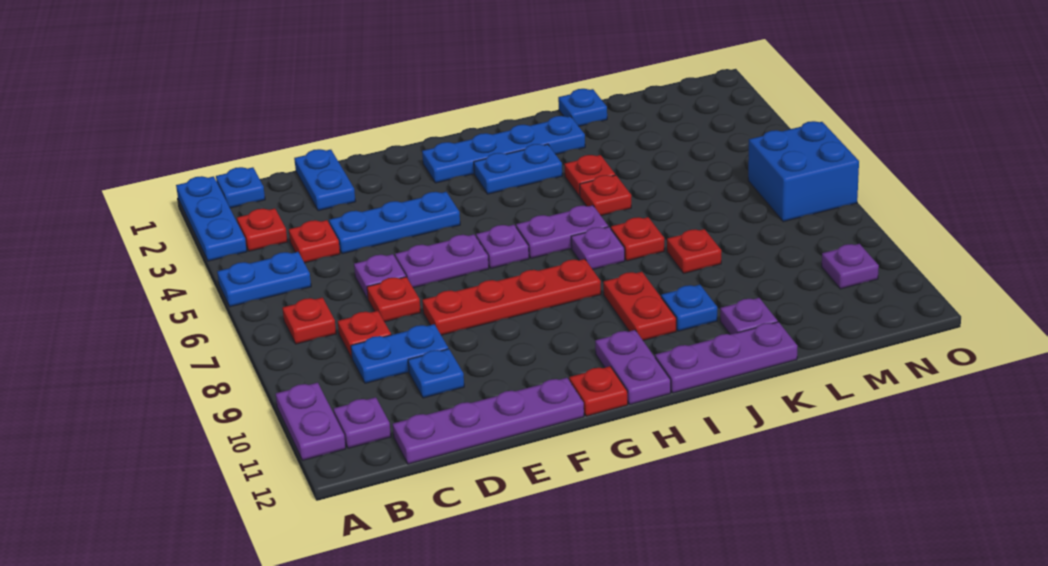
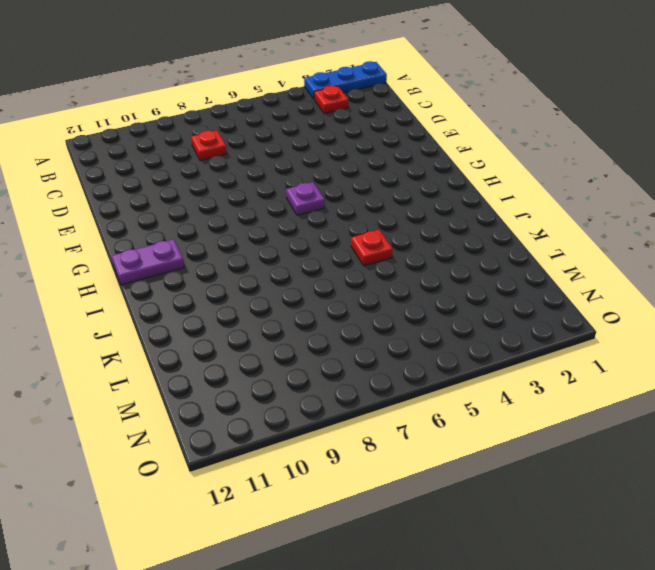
none -> blue 1x2 plate [217,252,311,307]
none -> purple 1x2 plate [276,383,346,460]
none -> blue 1x1 plate [216,167,265,208]
none -> red 1x1 plate [282,298,336,344]

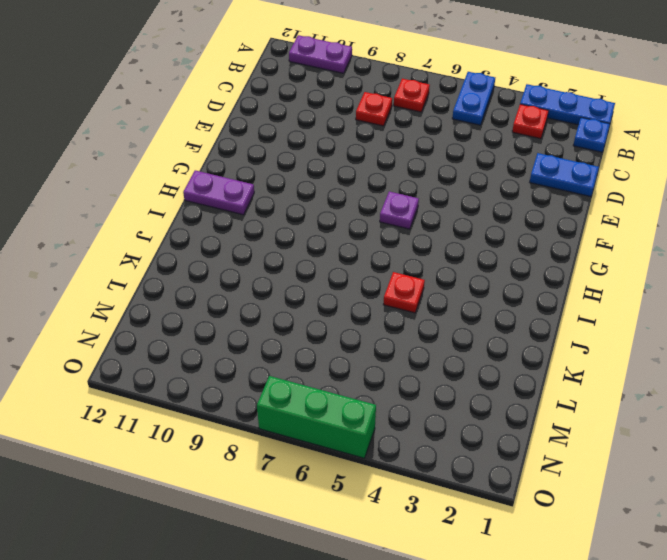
green 1x3 brick [257,376,376,458] -> blue 2x2 brick [748,121,859,222]
none -> purple 1x1 plate [333,397,391,448]
none -> red 1x1 plate [289,220,340,263]
none -> blue 1x2 plate [351,324,448,383]
none -> purple 1x4 plate [393,378,584,464]

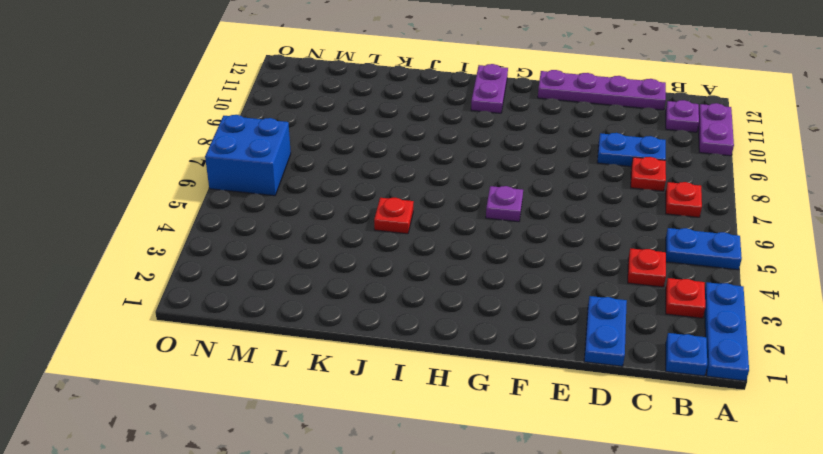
none -> blue 1x3 plate [329,192,460,254]
none -> purple 1x1 plate [354,254,406,299]
none -> red 1x1 plate [367,277,421,322]
none -> blue 1x1 plate [408,349,464,398]

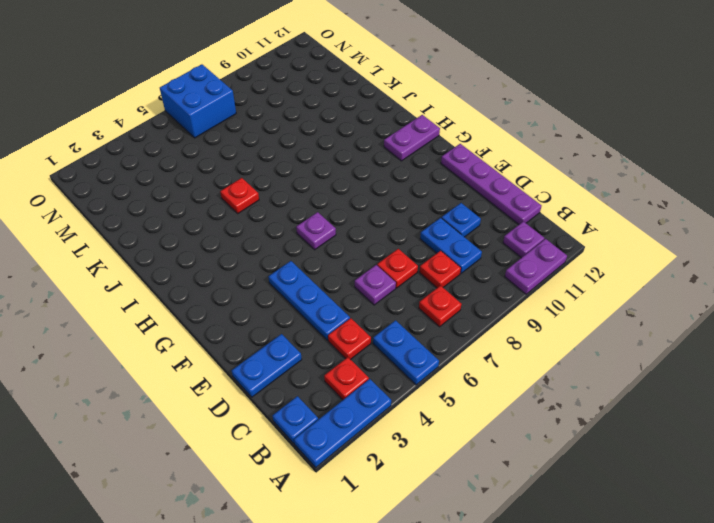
none -> purple 1x2 plate [395,234,489,288]
none -> red 1x4 plate [422,259,601,335]
none -> blue 1x4 plate [422,116,585,183]
none -> red 1x1 plate [569,366,628,416]

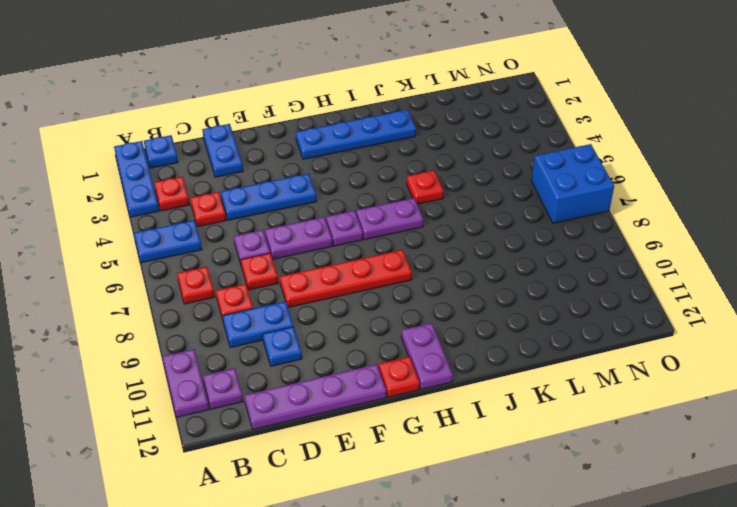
none -> blue 1x2 plate [474,144,562,194]
none -> purple 1x1 plate [571,227,625,269]
none -> red 1x2 plate [603,272,676,340]
none -> purple 1x3 plate [655,322,797,393]

